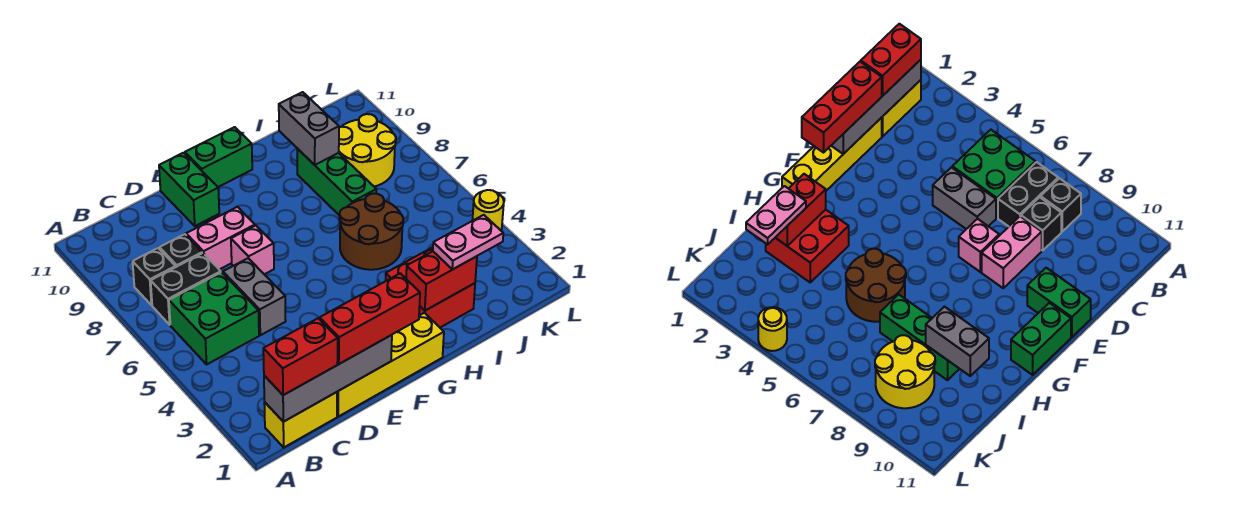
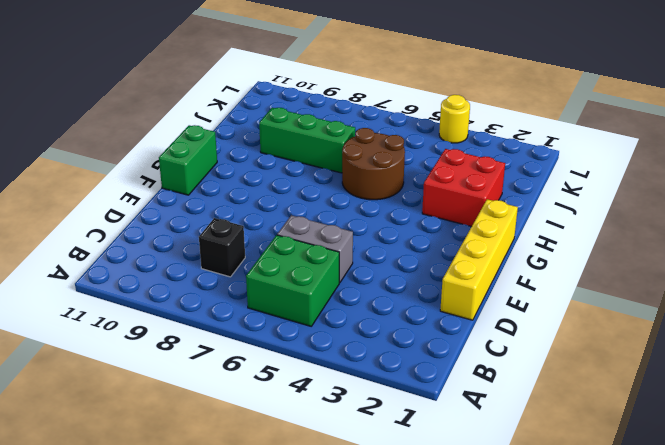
none -> yellow 1x2 brick [264,392,337,447]
none -> black 1x2 brick [151,253,221,325]
none -> black 1x1 brick [133,248,176,305]

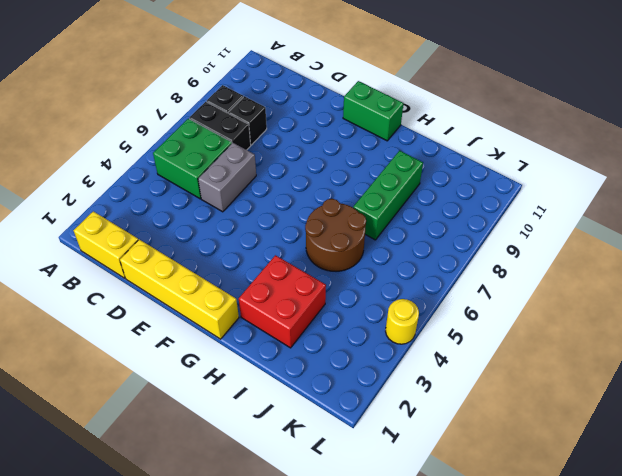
none -> pink 1x2 brick [186,207,255,270]
none -> pink 1x1 brick [231,226,274,274]
none -> green 1x2 brick [159,153,219,226]

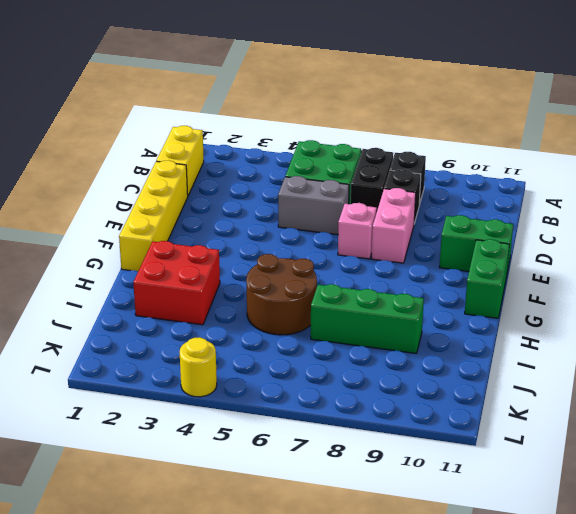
none -> yellow 2x2 round brick [339,114,396,187]
none -> grey 1x4 brick [264,335,392,422]
none -> red 1x2 brick [406,251,477,311]

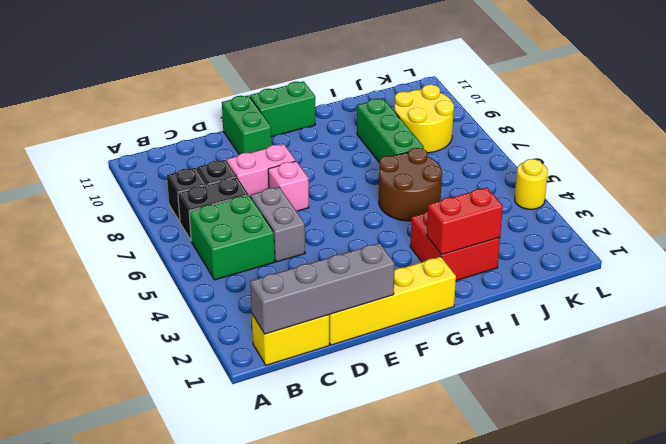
none -> grey 1x2 brick [279,92,339,165]
none -> red 1x2 brick [263,318,338,395]
none -> red 1x3 brick [320,273,420,364]

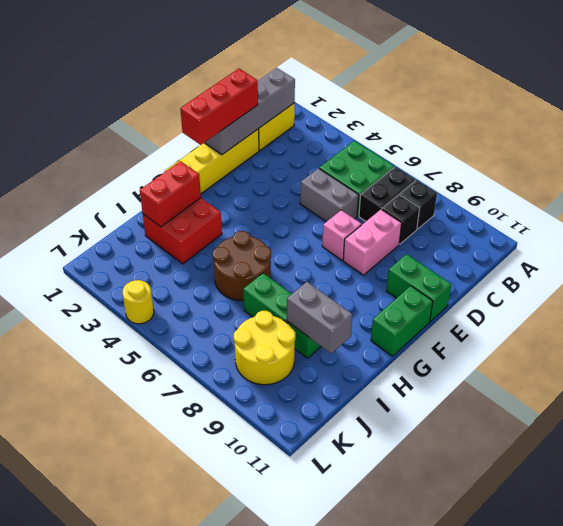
none -> red 1x2 brick [263,318,338,395]
none -> pink 1x2 plate [433,215,503,269]

